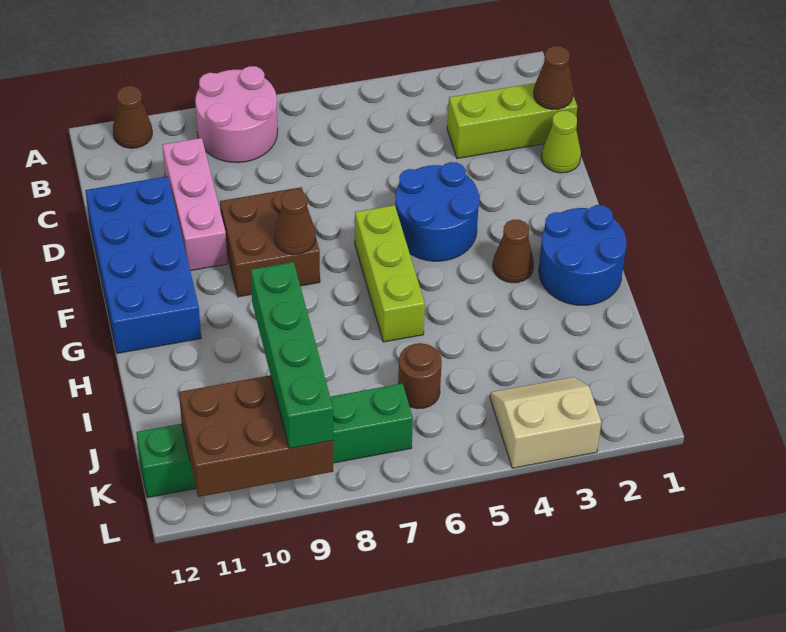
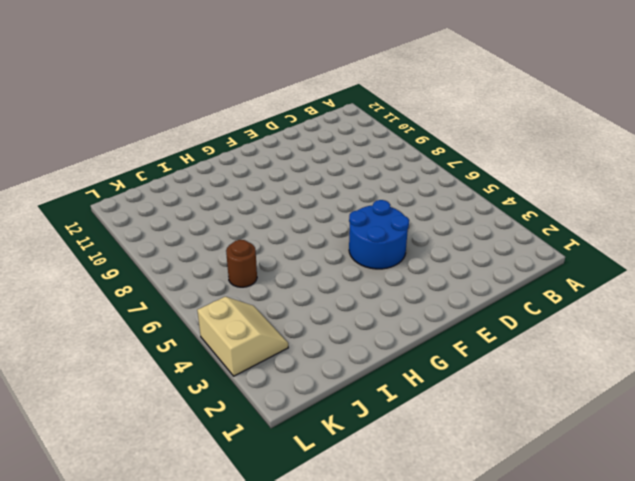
none -> pink 2x2 round brick [195,66,278,163]
none -> brown 1x1 cone [113,86,152,148]
none -> lime 1x3 brick [447,83,577,159]

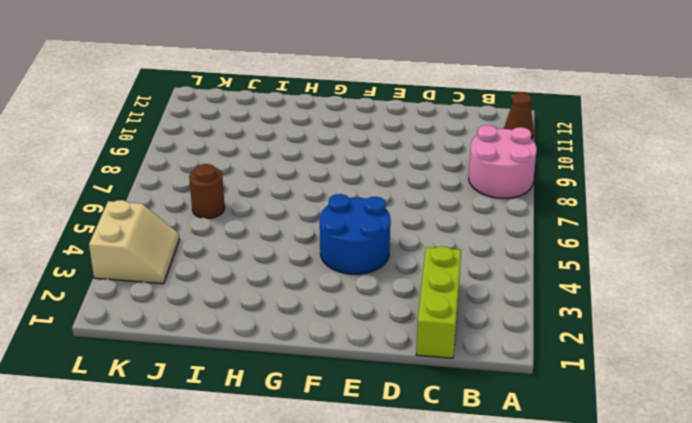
none -> pink 1x3 brick [163,138,227,271]
none -> lime 1x1 cone [541,111,581,173]
none -> blue 2x4 brick [85,176,201,353]

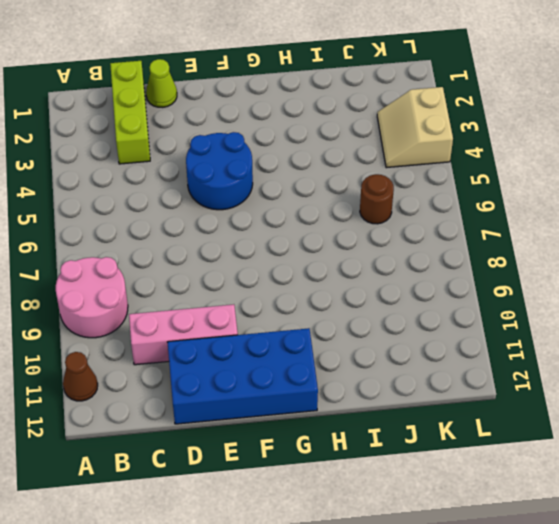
none -> brown 2x2 brick [220,187,320,297]
none -> lime 1x3 brick [355,205,425,342]
none -> blue 2x2 round brick [539,205,627,305]

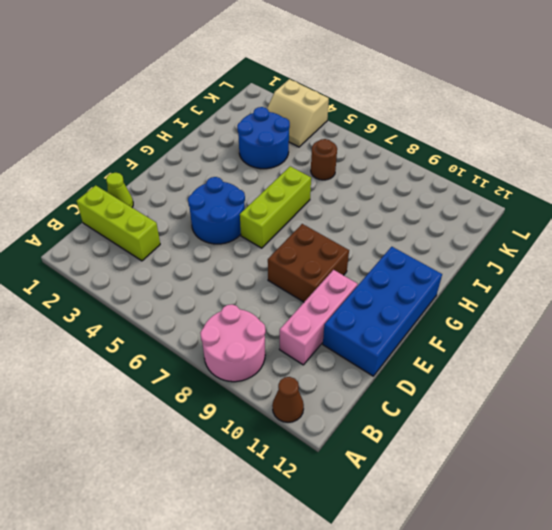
blue 2x2 round brick [237,107,290,169] -> blue 2x2 round brick moved to [539,205,627,305]
none -> brown 1x1 cone [493,219,534,283]
none -> green 1x6 brick [136,383,413,498]
none -> brown 1x1 cone [534,46,574,109]

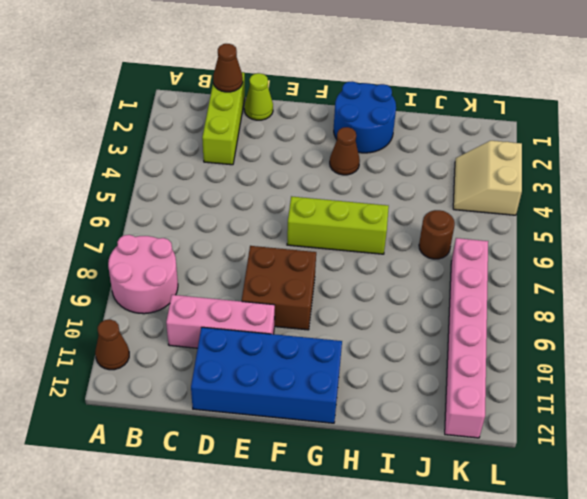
pink 1x6 brick [445,238,488,438] -> green 1x6 brick [136,383,413,498]
none -> blue 2x2 round brick [395,162,479,261]
none -> brown 1x1 cone [274,189,316,254]
none -> brown 2x3 brick [179,375,333,497]

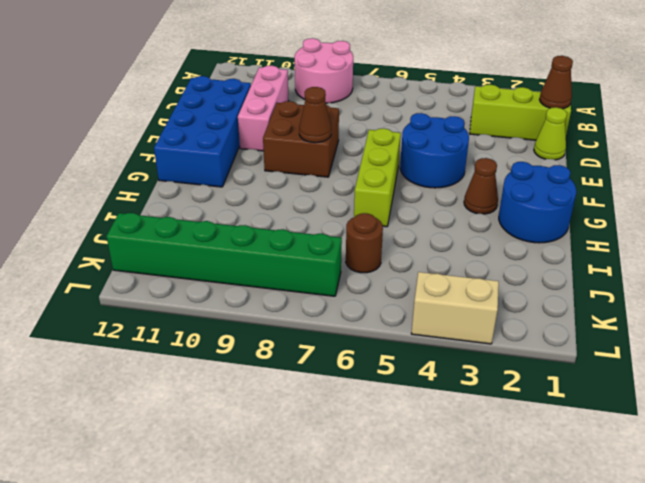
none -> brown 1x1 cone [113,86,152,148]
none -> brown 2x3 brick [179,375,333,497]
none -> green 1x4 brick [251,262,333,448]

